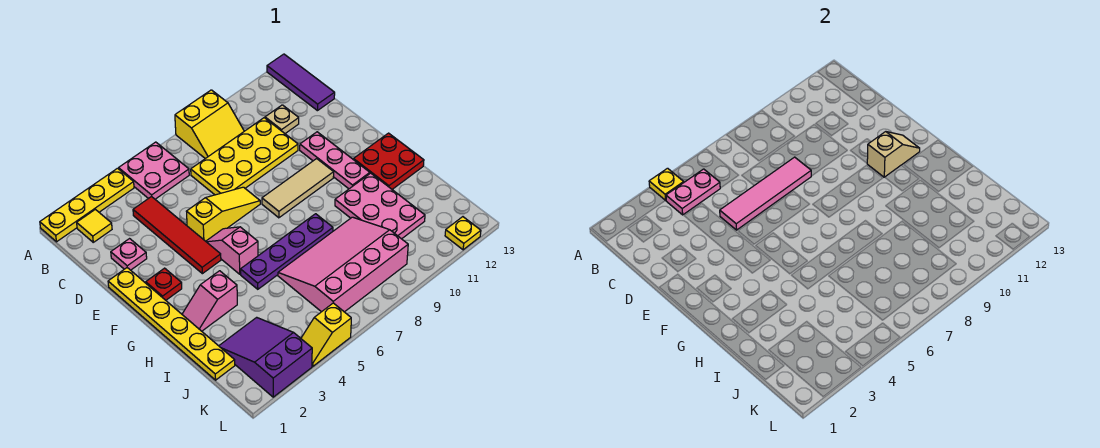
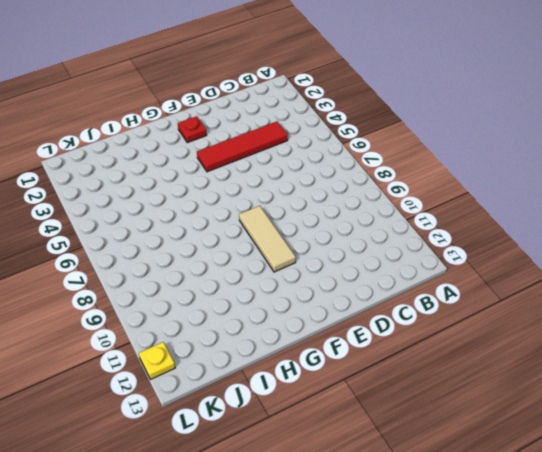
none -> yellow 1x4 plate [40,168,134,242]
none -> pink 2x2 plate [119,142,189,199]
none -> yellow 2x2 slope [175,90,244,159]

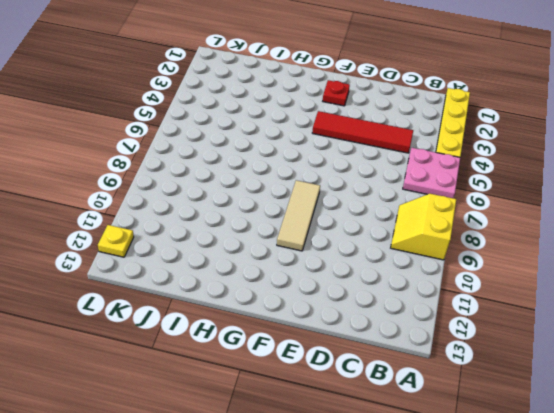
none -> purple 1x3 tile [267,54,335,111]
none -> yellow 1x1 tile [77,209,112,242]
none -> yellow 2x4 plate [191,118,298,195]

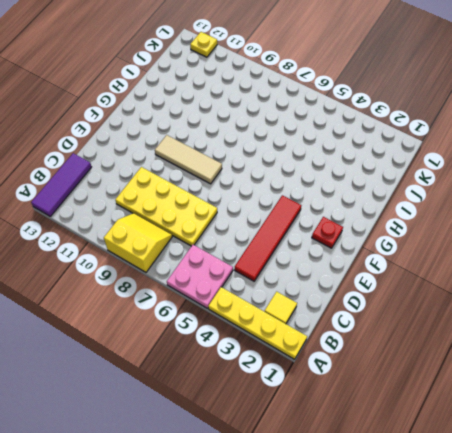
none -> tan 1x1 plate [265,105,299,133]
none -> pink 1x1 plate [111,239,147,270]
none -> yellow 1x6 plate [108,268,235,380]

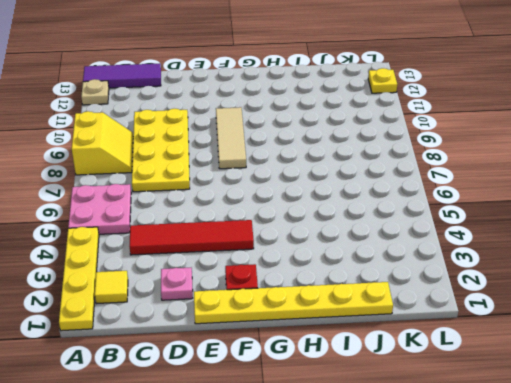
tan 1x1 plate [81,79,109,105] -> tan 1x1 plate moved to [265,105,299,133]
none -> yellow 1x3 slope [186,187,260,241]
none -> pink 1x3 plate [300,132,370,189]
none -> pink 1x2 slope [206,227,258,274]

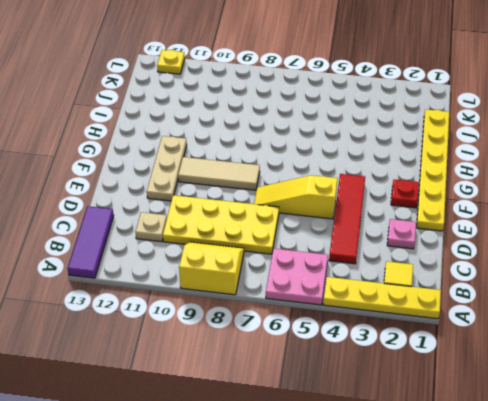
tan 1x3 plate [147,136,187,201] -> pink 1x3 plate [300,132,370,189]
none -> pink 1x2 slope [206,227,258,274]
none -> red 2x2 plate [354,133,424,189]
none -> pink 1x2 slope [182,271,237,331]

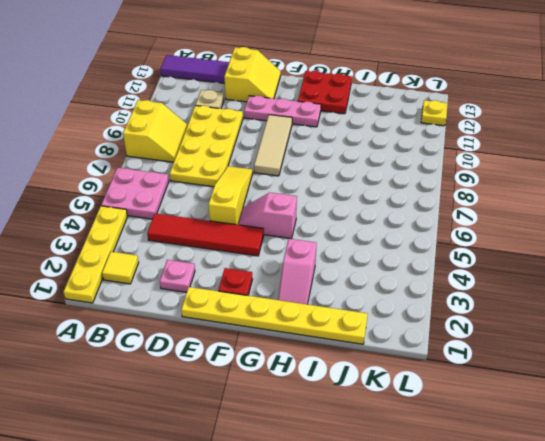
yellow 2x2 slope [224,47,281,102] -> none
none -> purple 1x4 plate [240,214,333,289]
none -> pink 2x3 plate [335,173,425,239]
none -> pink 3x4 slope [278,217,408,312]

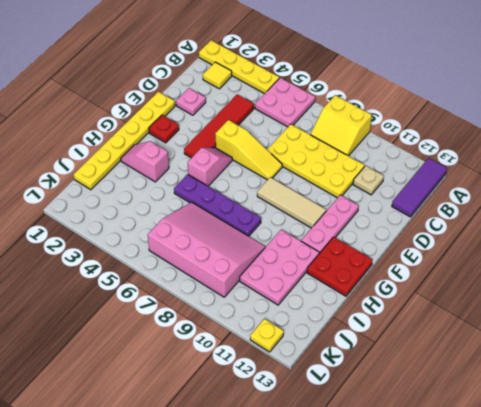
none -> purple 2x3 slope [219,317,312,397]
none -> yellow 1x2 slope [301,303,351,366]
none -> yellow 1x1 plate [649,168,684,201]

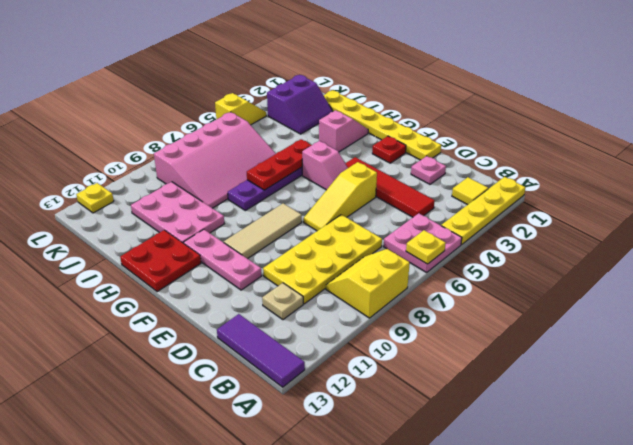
yellow 1x1 plate [406,230,446,264] -> yellow 1x1 plate moved to [649,168,684,201]
red 1x3 plate [247,139,312,190] -> none
purple 2x2 slope [267,75,333,134] -> purple 2x3 slope [219,317,312,397]
none -> pink 1x2 plate [666,169,720,215]
none -> pink 1x4 tile [720,157,811,230]
none -> tan 1x2 slope [867,132,920,177]

